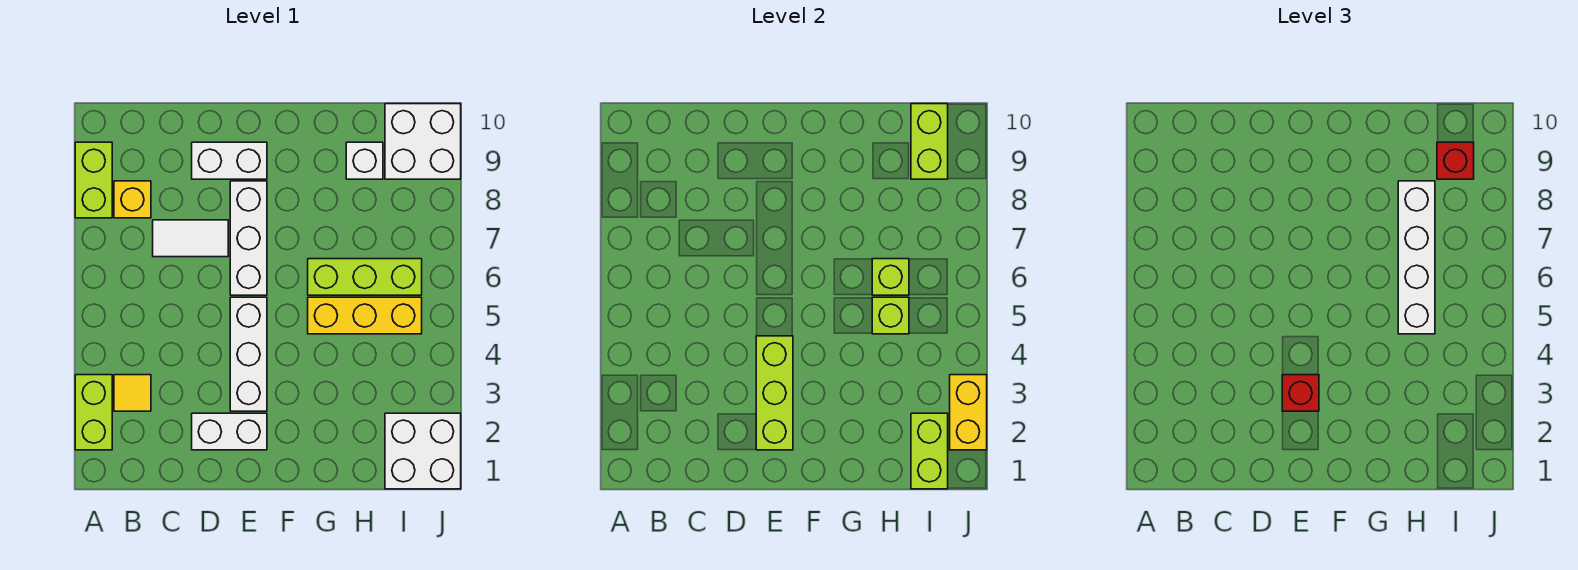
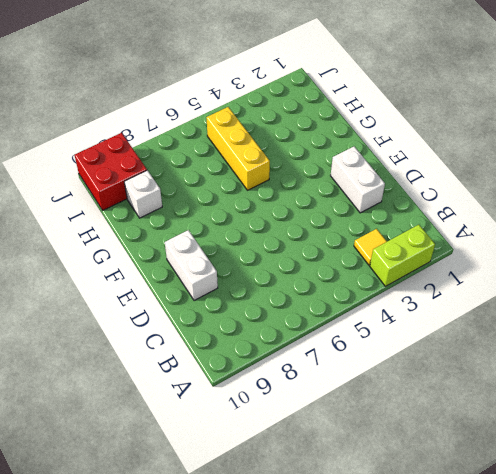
red 2x2 brick [75,133,147,210] -> white 2x2 brick [385,104,461,179]
none -> lime 1x2 brick [75,142,112,218]
none -> yellow 1x1 brick [114,181,151,218]
none -> white 1x2 tile [153,220,228,257]

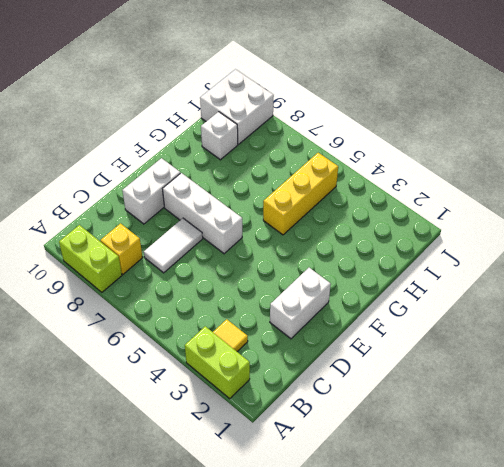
none -> white 1x3 brick [230,297,267,411]
none -> lime 1x3 brick [308,259,422,295]
none -> white 2x2 brick [385,413,461,489]

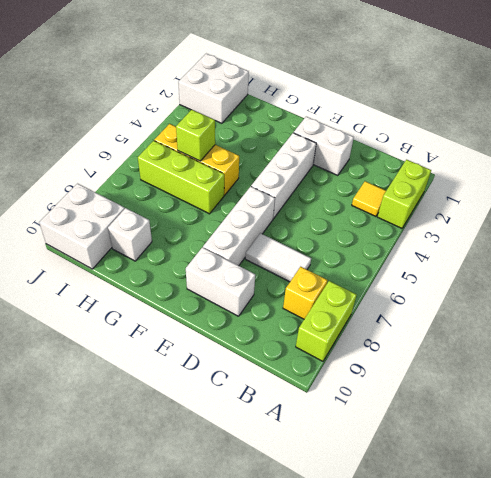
none -> lime 1x3 brick [756,336,793,450]
none -> lime 1x1 brick [872,259,909,295]
none -> lime 1x2 brick [911,413,948,489]

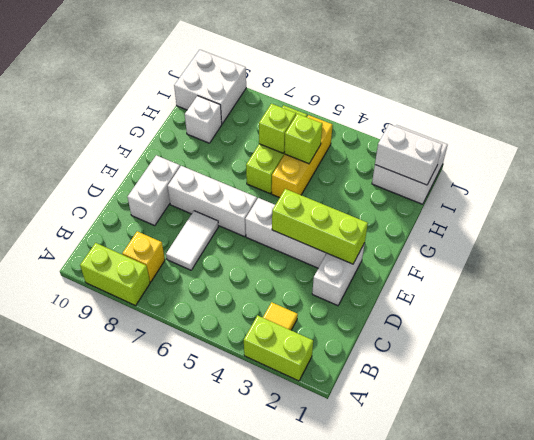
white 1x2 brick [375,124,442,185] -> lime 1x2 brick [911,413,948,489]
none -> lime 1x2 brick [911,104,948,179]
none -> yellow 1x2 brick [950,375,987,450]
none -> red 1x1 brick [1282,375,1319,411]

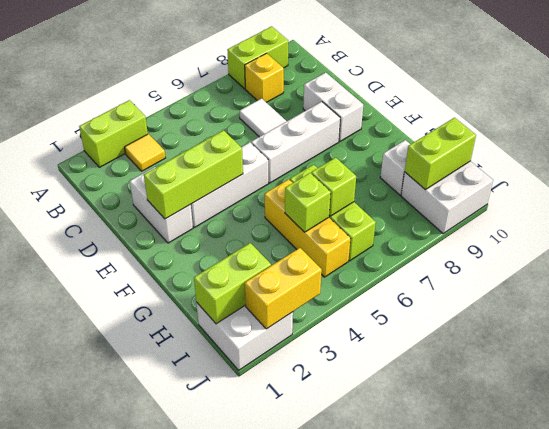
none -> red 1x1 brick [1282,375,1319,411]
none -> white 1x4 brick [1398,181,1435,334]
none -> red 1x1 brick [1437,142,1474,179]

